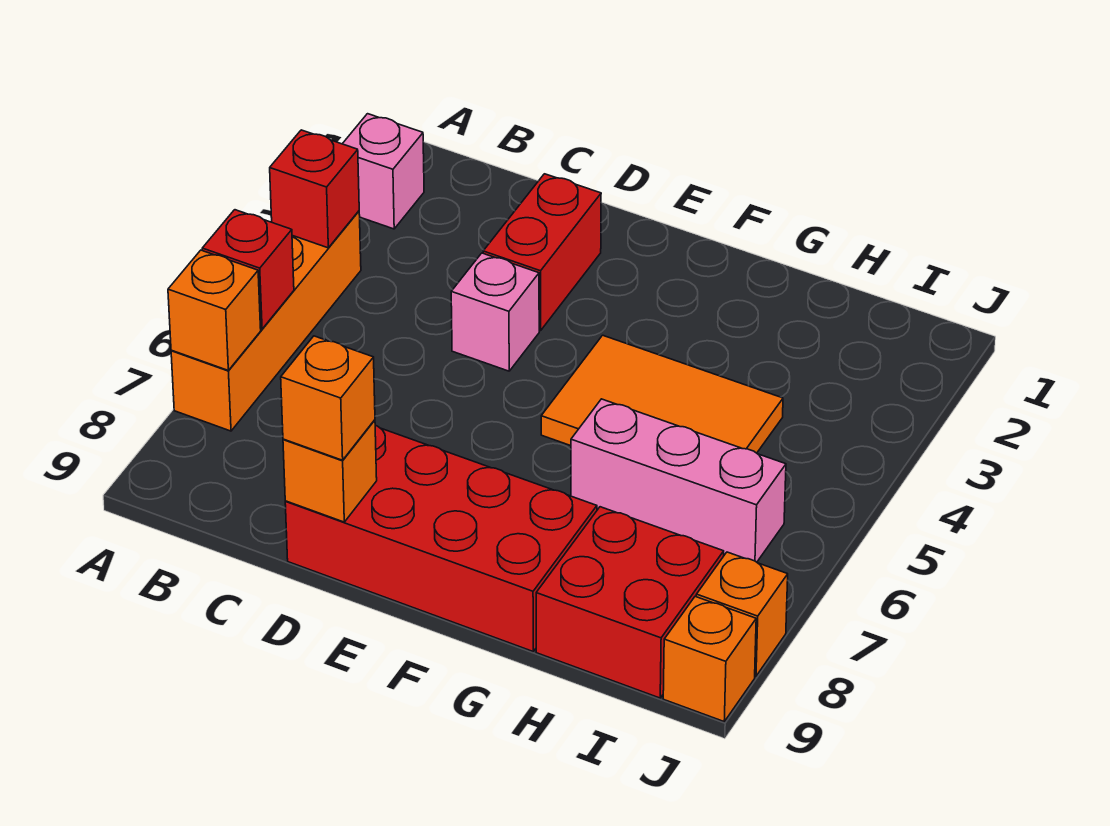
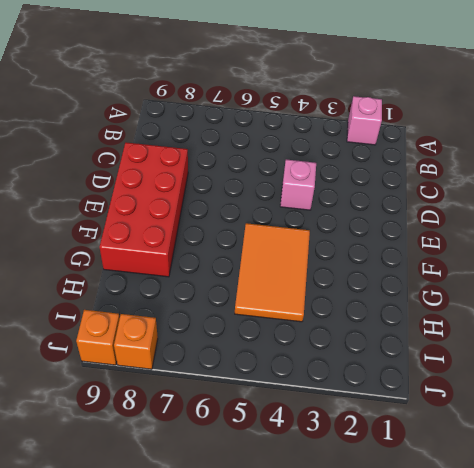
none -> orange 1x4 brick [171,211,361,431]
none -> red 1x2 brick [483,174,601,331]
none -> pink 1x3 brick [571,399,786,562]

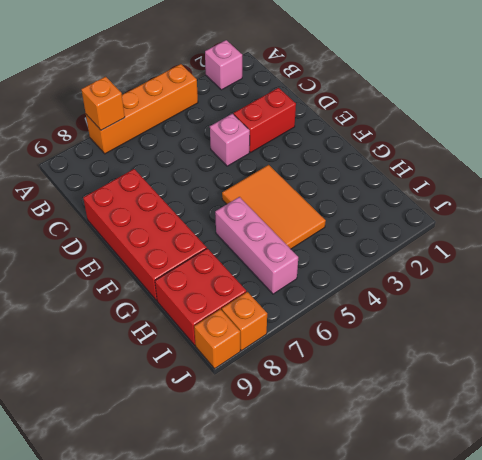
none -> red 1x1 brick [270,130,359,248]
none -> red 1x1 brick [202,210,294,329]
none -> orange 1x1 brick [283,420,377,522]

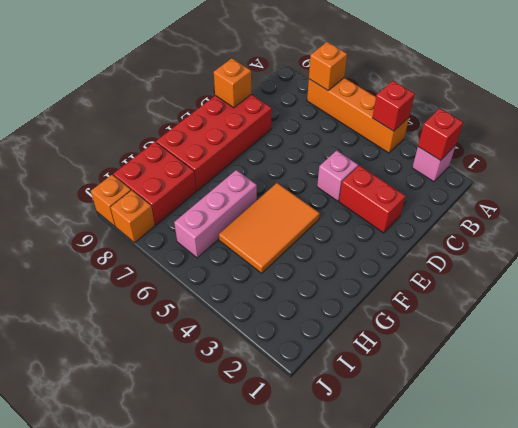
red 1x1 brick [418,109,463,161] -> red 1x1 brick moved to [202,210,294,329]
none -> orange 1x1 brick [281,336,375,460]

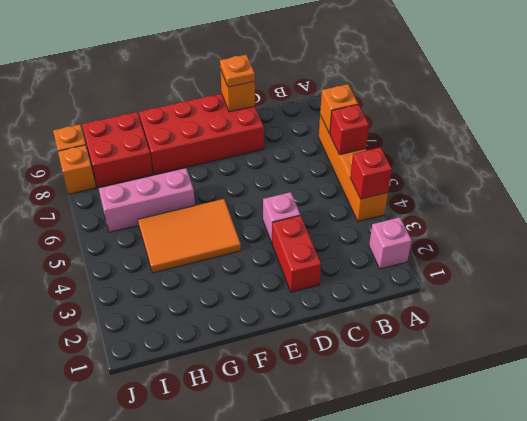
orange 1x1 plate [220,55,255,87] -> orange 1x1 brick [281,336,375,460]

